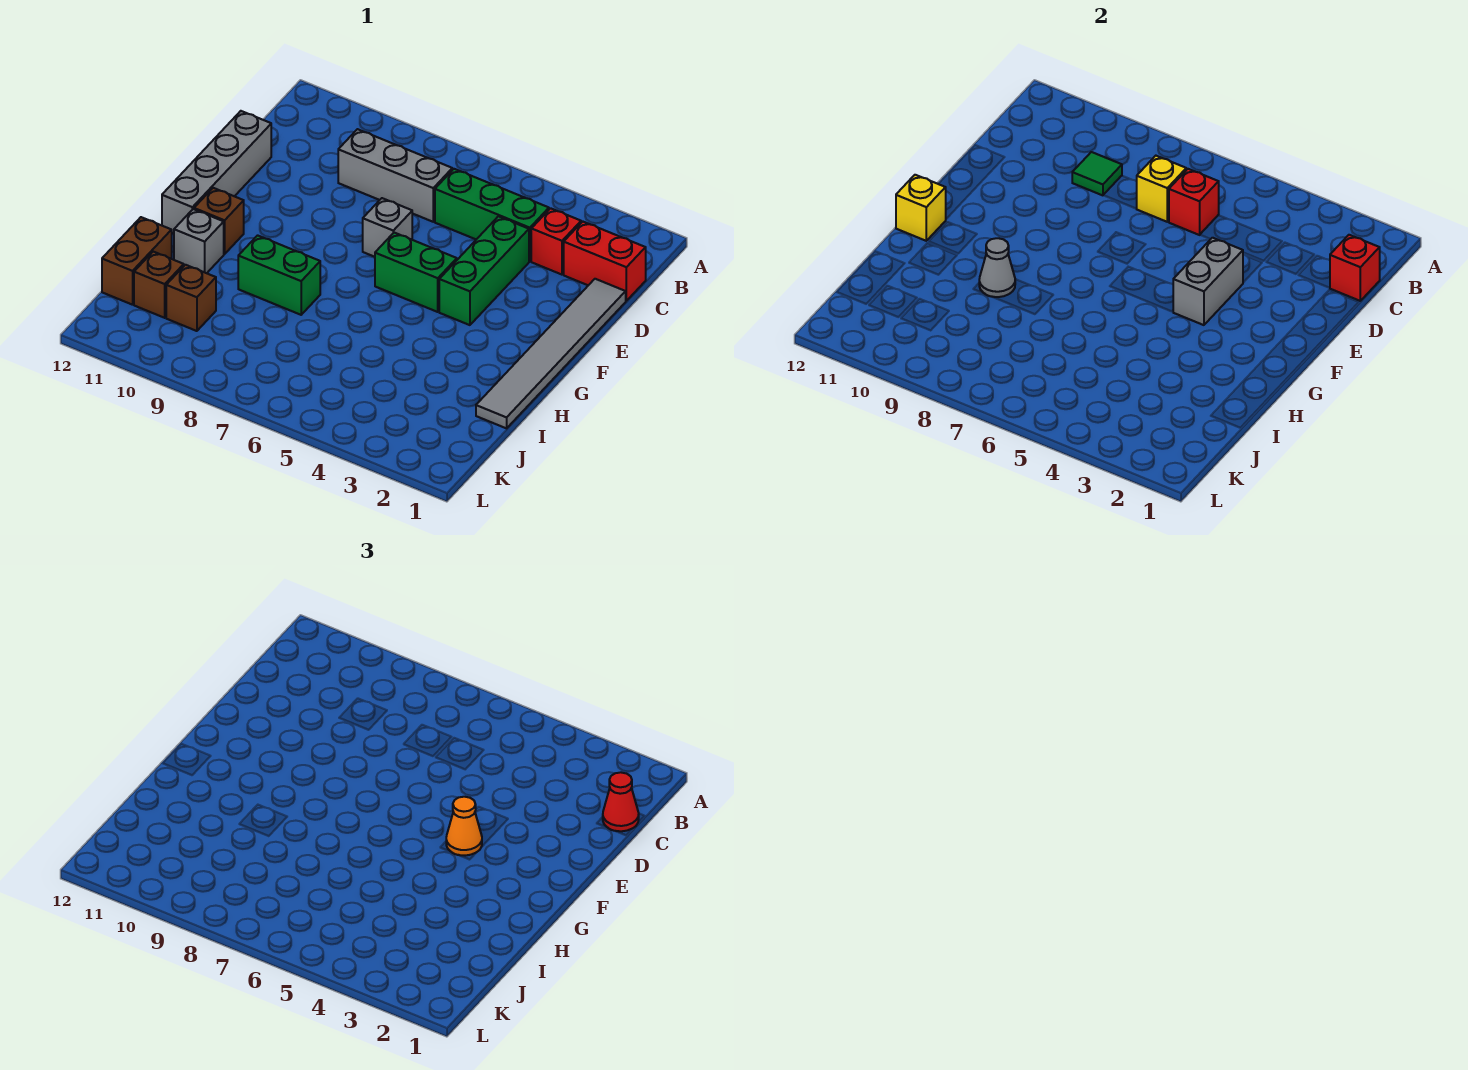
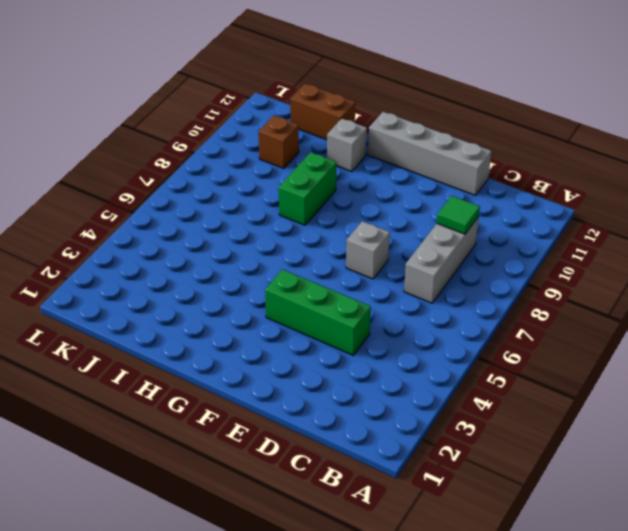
none -> red 1x2 brick [564,222,646,301]
none -> red 1x1 brick [531,208,581,275]
none -> green 1x3 brick [435,169,549,261]

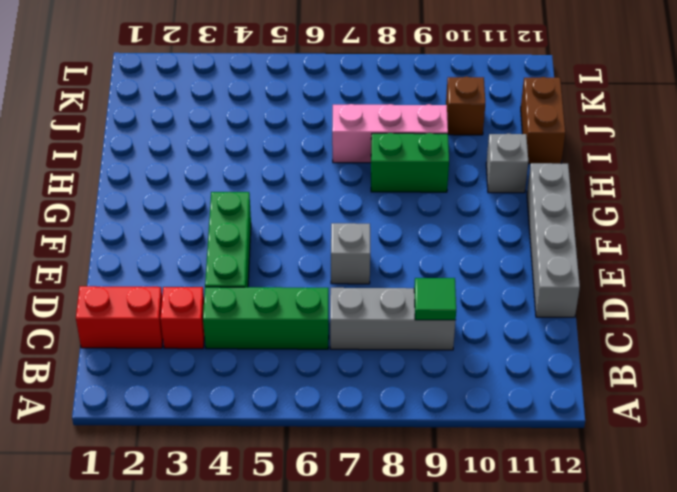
pink 1x3 brick [332,104,448,163] -> none
none -> grey 1x6 tile [476,279,626,428]
none -> green 1x2 brick [375,233,457,312]
none -> brown 1x1 brick [194,188,244,254]

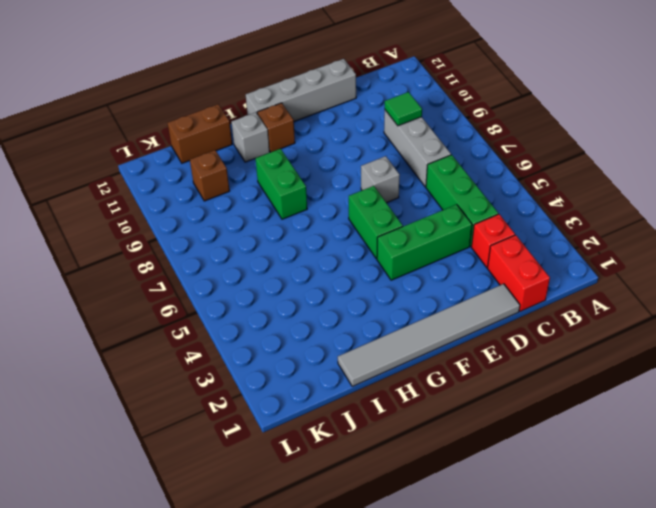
none -> brown 1x1 brick [134,252,184,318]
none -> red 1x1 brick [1330,235,1380,301]
none -> red 1x1 brick [1169,169,1219,235]

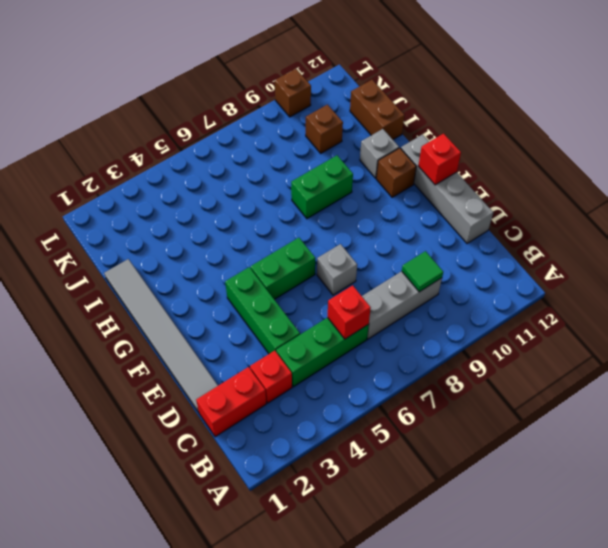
red 1x1 brick [418,134,461,185] -> red 1x1 brick moved to [1330,235,1380,301]
brown 1x1 brick [275,69,311,117] -> brown 1x1 brick moved to [134,252,184,318]
none -> yellow 1x1 brick [1137,156,1186,222]
none -> grey 1x2 brick [1173,238,1243,325]
none -> yellow 1x1 brick [896,175,946,241]

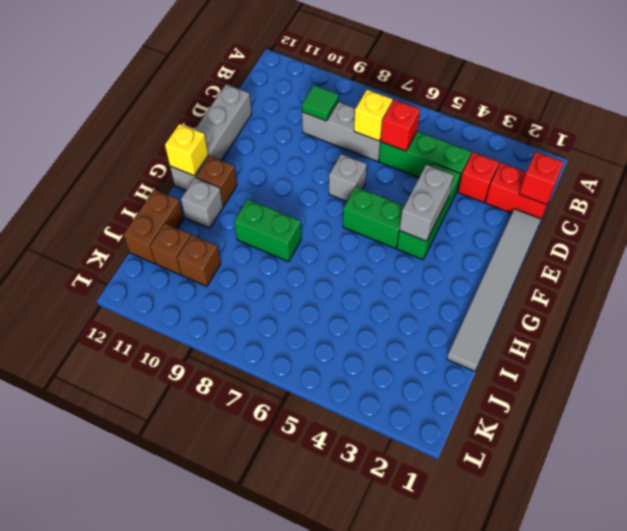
none -> grey 1x1 cone [979,238,1015,297]
none -> red 1x1 cone [603,772,639,831]
none -> orange 1x1 cone [446,797,482,856]

